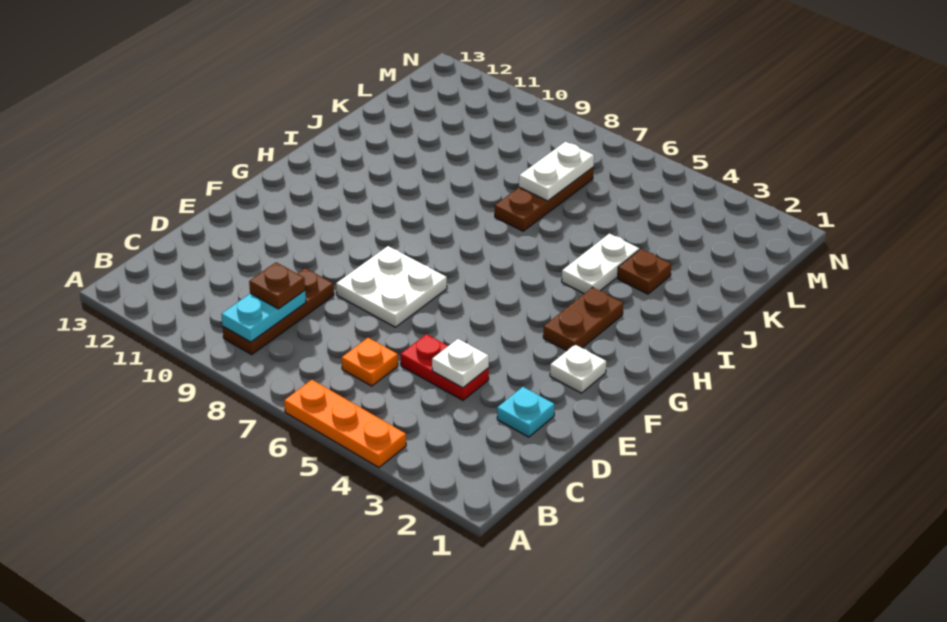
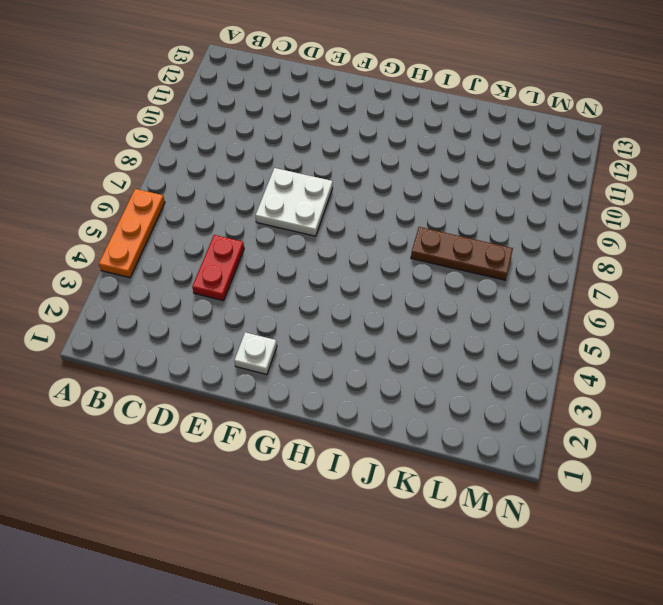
none -> brown 1x3 plate [223,268,334,354]
none -> orange 1x1 plate [342,338,398,386]
none -> cyan 1x1 plate [497,387,554,437]

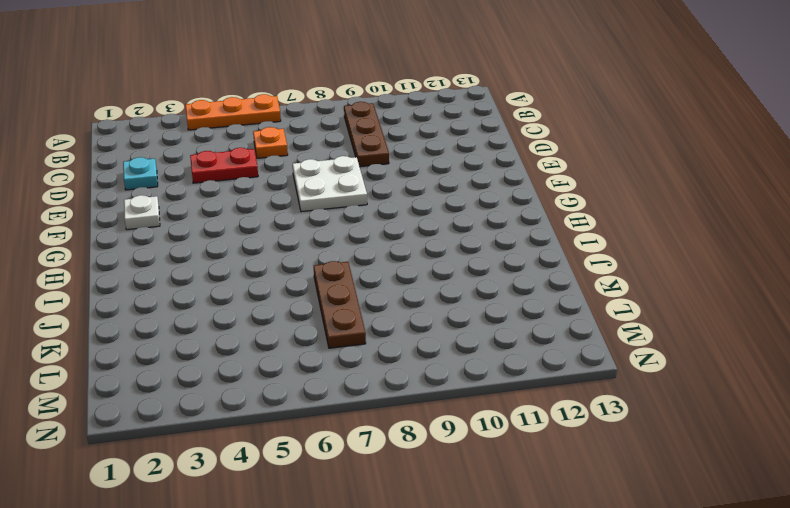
none -> brown 1x2 plate [543,287,623,351]
none -> white 1x2 plate [562,234,639,294]
none -> brown 1x1 plate [618,249,671,294]

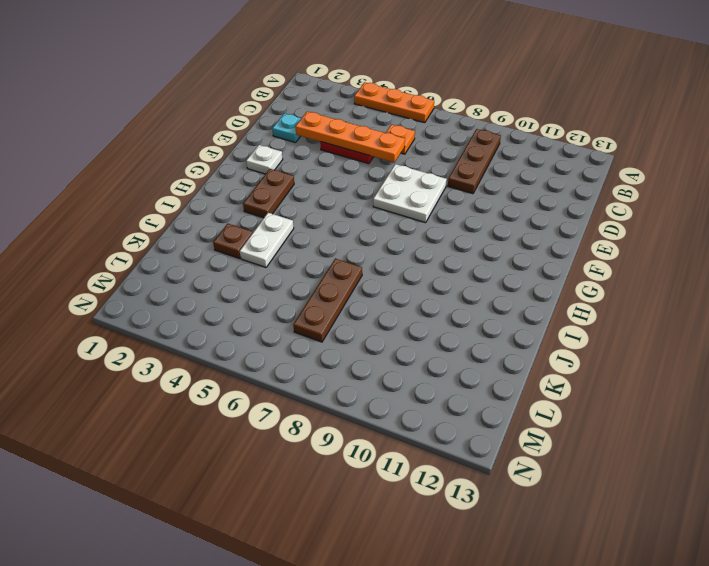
orange 1x4 plate [295,112,405,162] -> white 1x1 plate [432,339,489,388]
none -> cyan 1x2 plate [221,291,306,342]
none -> white 1x2 plate [519,142,594,201]
none -> brown 1x1 plate [249,262,305,309]

